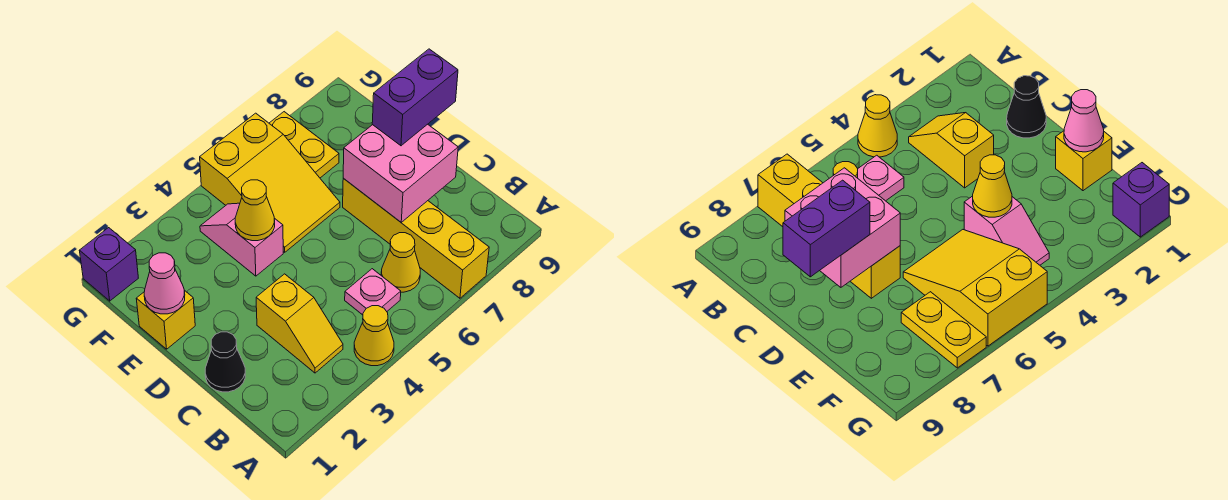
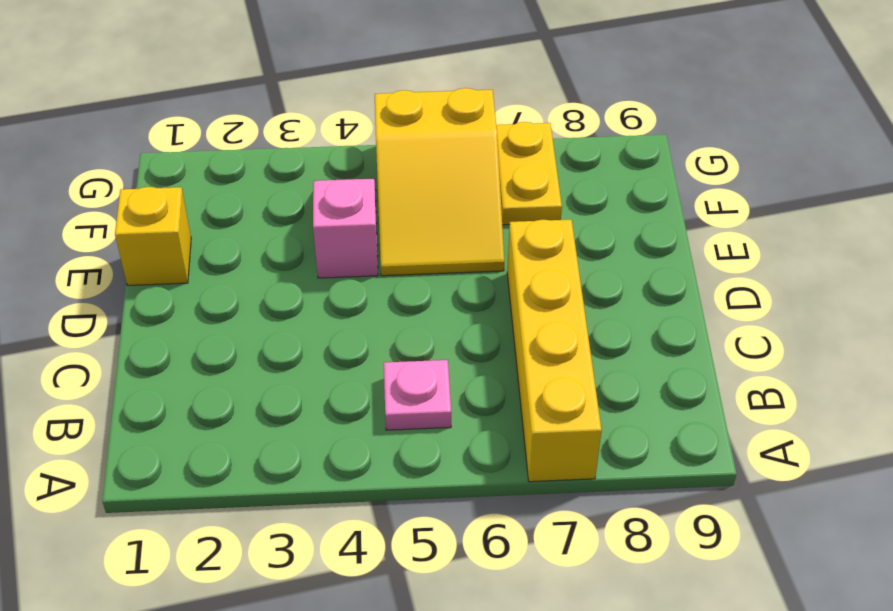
none -> yellow 1x1 cone [354,306,394,366]
none -> yellow 1x2 slope [256,274,343,373]
none -> yellow 1x1 cone [381,233,420,292]

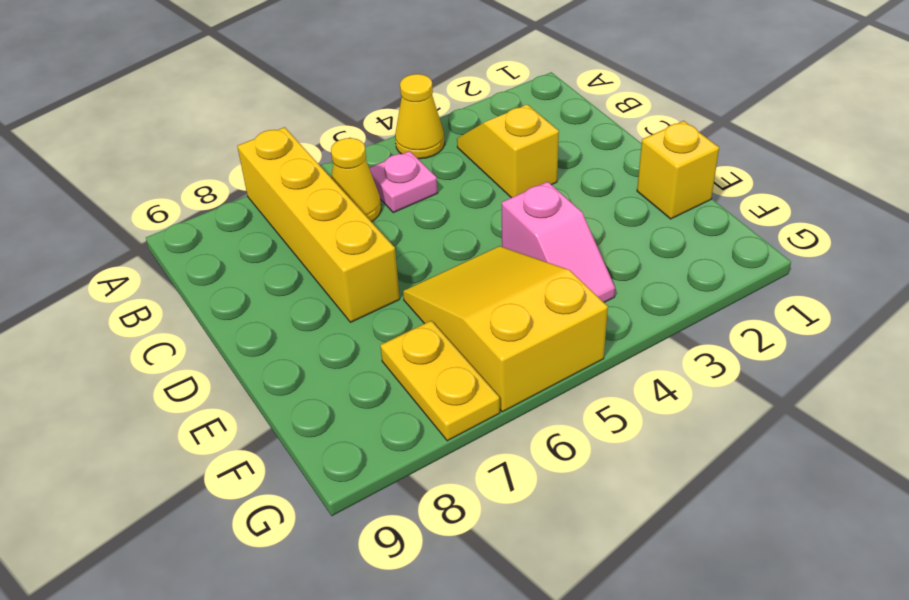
none -> black 1x1 cone [205,332,245,392]
none -> purple 1x1 brick [79,228,138,301]
none -> pink 2x2 brick [343,124,458,222]

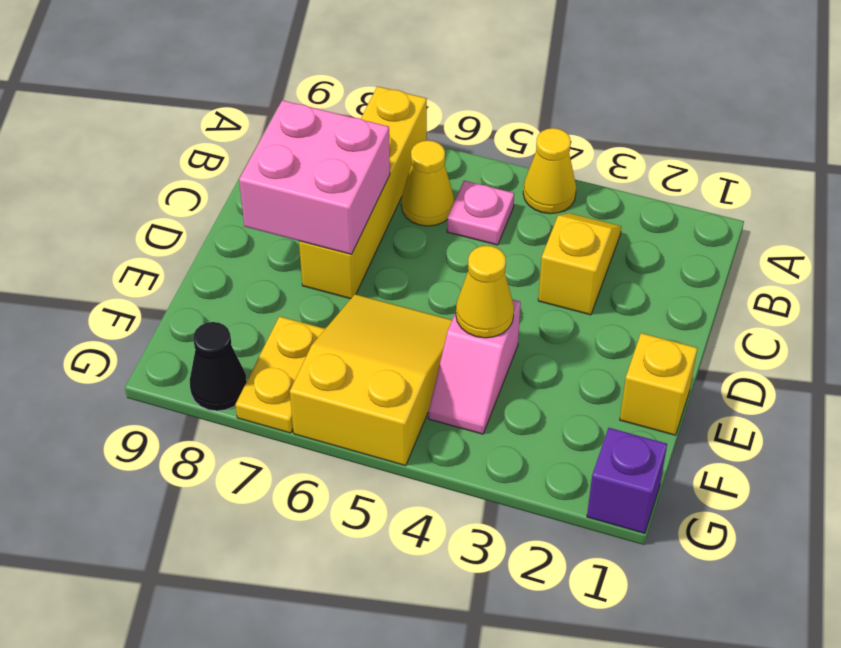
black 1x1 cone [190,322,247,411] -> black 1x1 cone moved to [205,332,245,392]
none -> pink 1x1 cone [144,253,185,314]
none -> purple 1x2 brick [372,49,458,146]

